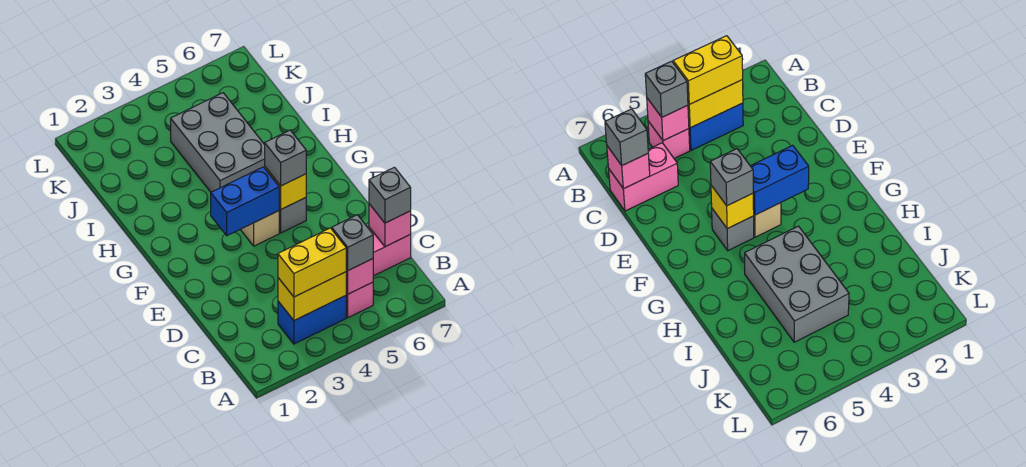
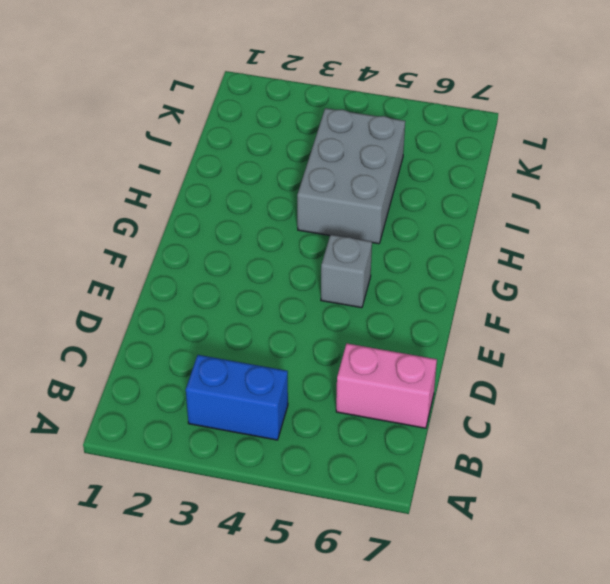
none -> pink 1x1 brick [346,282,373,318]
none -> tan 1x1 brick [240,211,279,246]
none -> yellow 1x2 brick [278,272,346,320]

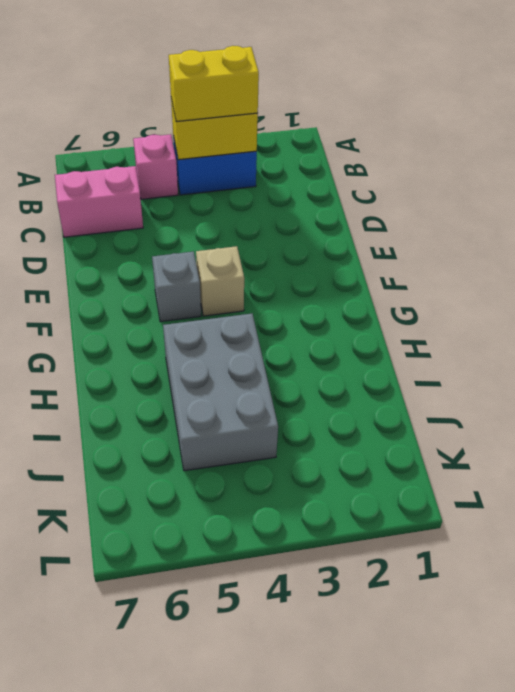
none -> pink 1x1 brick [346,259,373,294]
none -> pink 1x1 brick [369,204,411,247]
none -> blue 1x2 brick [211,167,279,236]

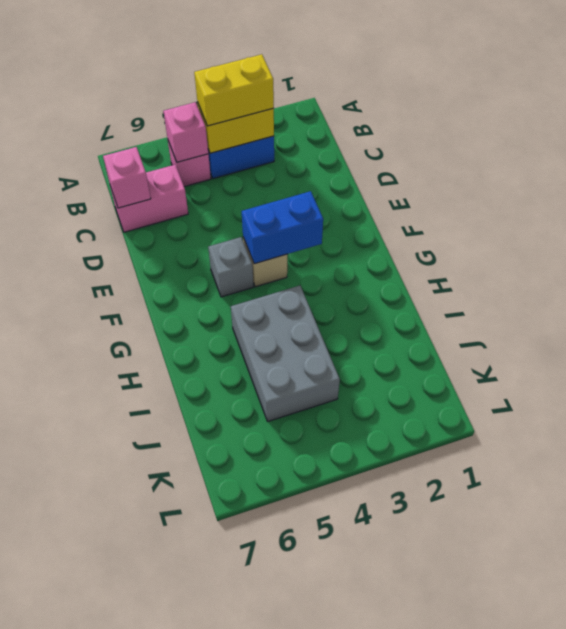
none -> yellow 1x1 brick [265,167,306,209]
none -> grey 1x1 brick [332,215,373,270]
none -> grey 1x1 brick [369,167,411,223]

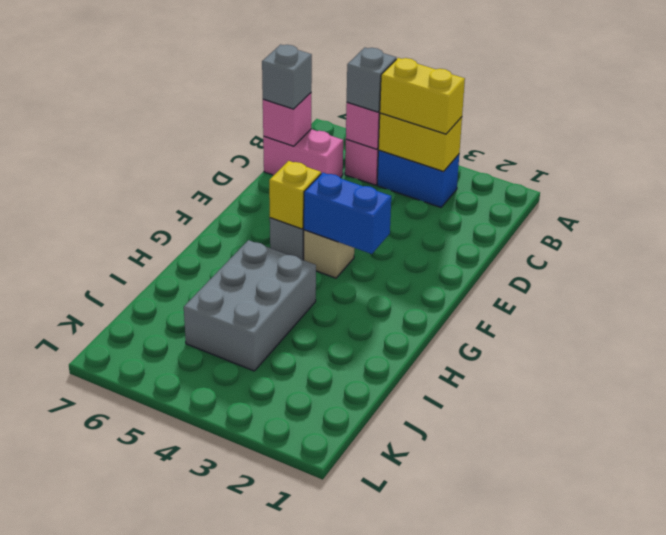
none -> grey 1x1 brick [265,130,306,186]

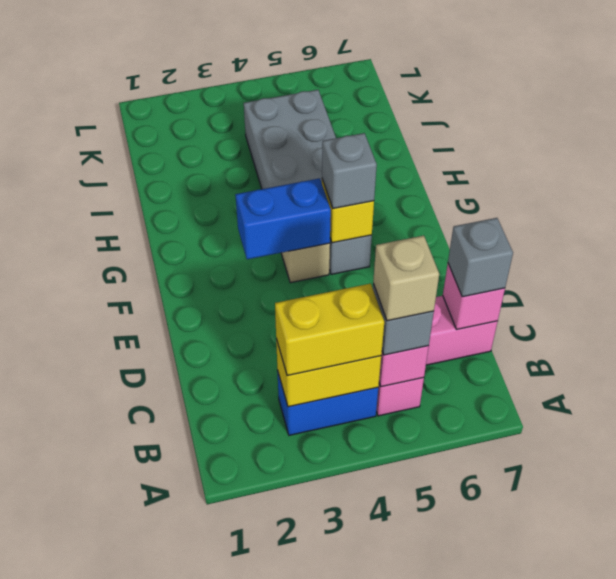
tan 1x1 brick [373,236,439,321] -> none

